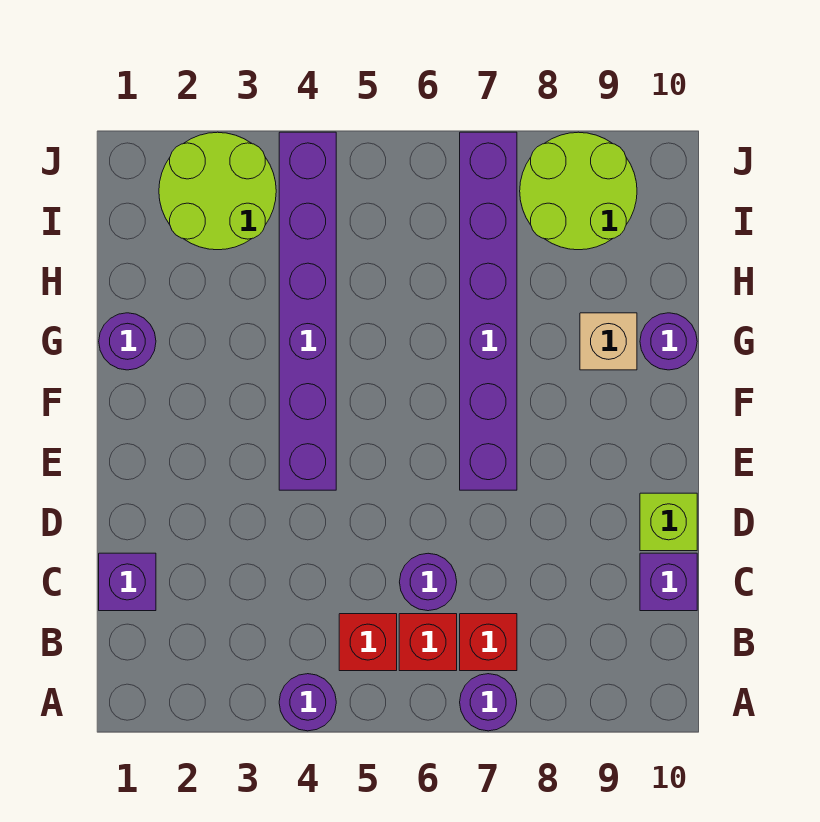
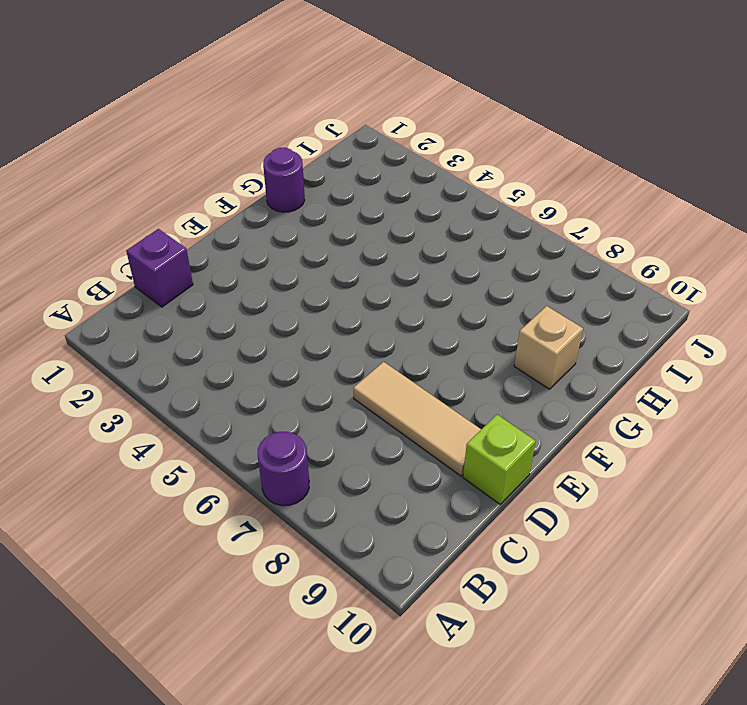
tan 1x3 tile [354,362,481,476] -> none
none -> purple 1x1 round brick [279,674,336,731]
none -> red 1x1 brick [339,614,397,671]
none -> red 1x1 brick [399,614,457,671]

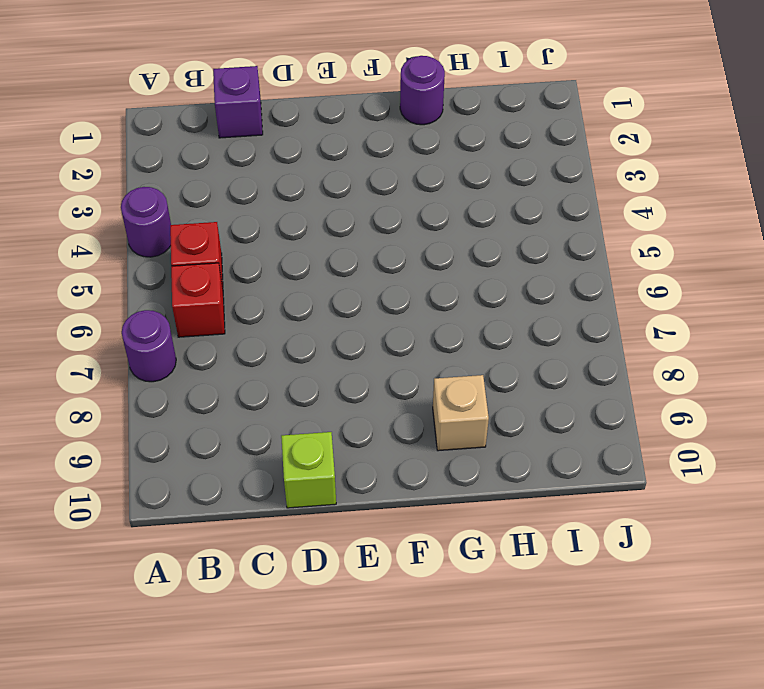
none -> red 1x1 brick [460,614,517,671]
none -> purple 1x1 round brick [400,553,457,611]
none -> purple 1x1 brick [640,553,697,611]

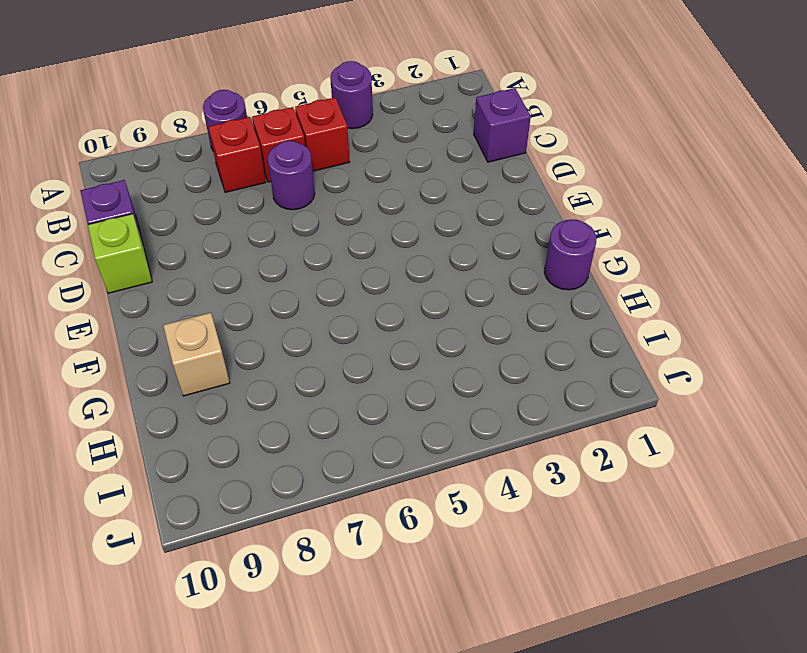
none -> purple 1x6 brick [279,132,336,490]
none -> purple 1x6 brick [460,132,517,490]
none -> purple 1x1 round brick [640,313,697,370]

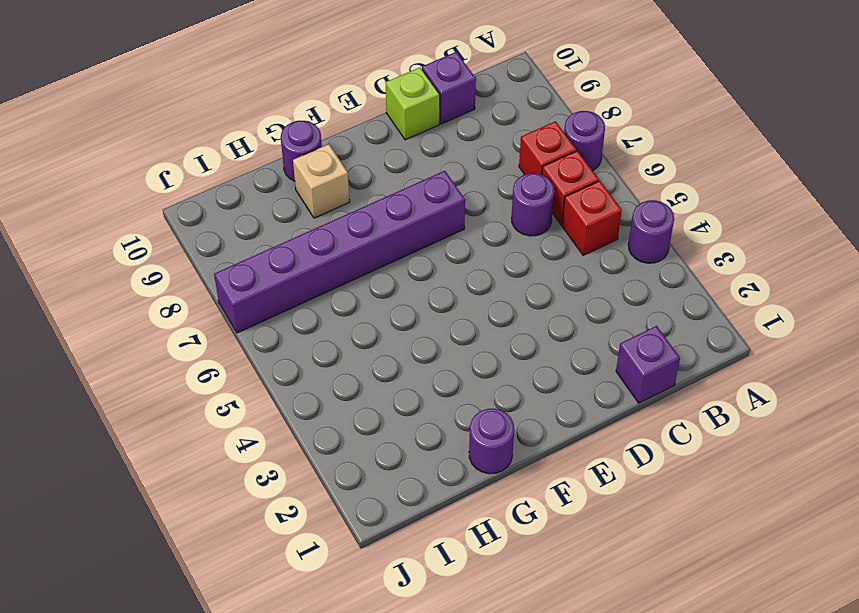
none -> purple 1x6 brick [279,132,336,490]
none -> lime 2x2 round brick [159,132,276,250]
none -> lime 2x2 round brick [520,132,637,250]

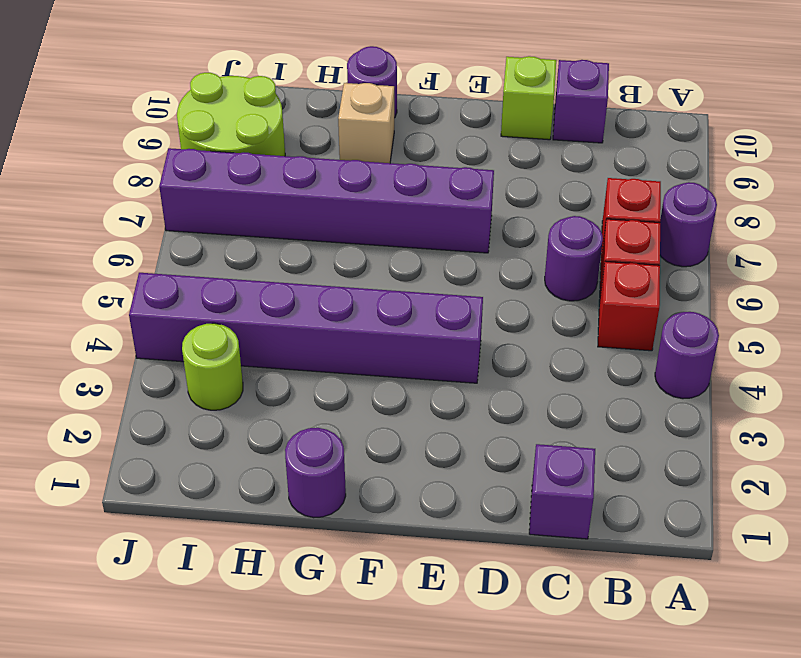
lime 1x1 round brick [182,323,243,410] -> lime 2x2 round brick [159,132,276,250]

